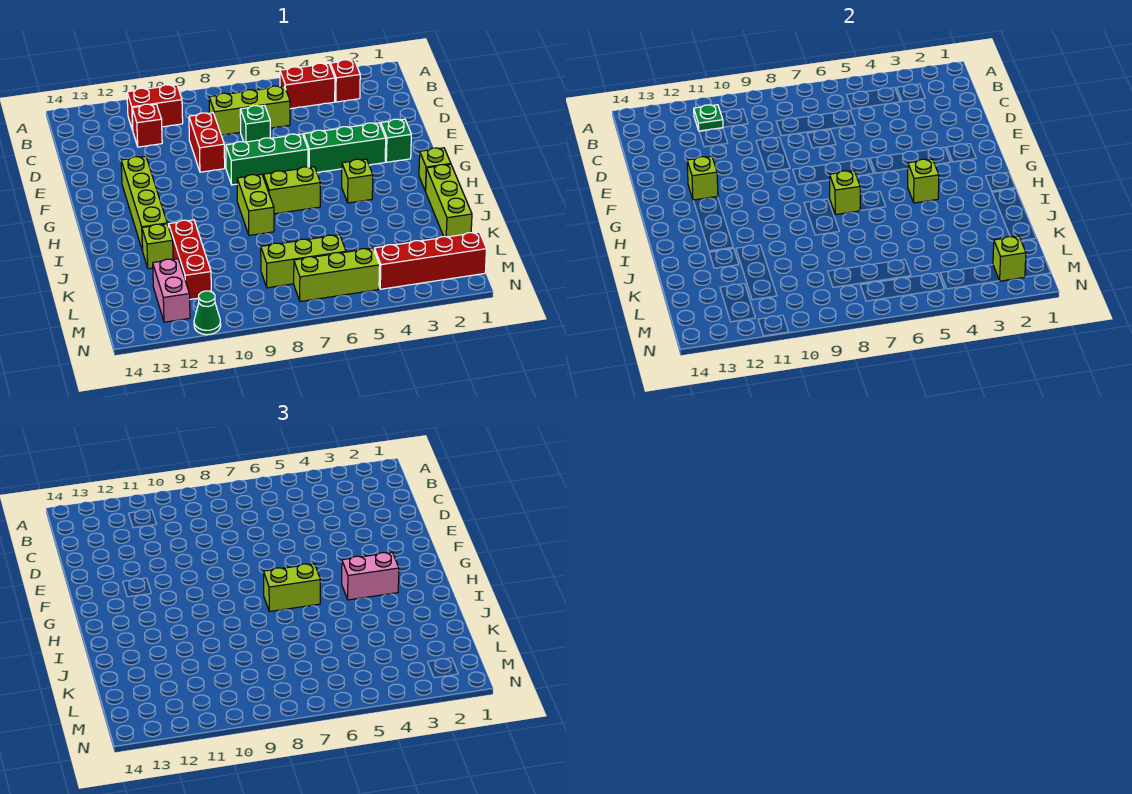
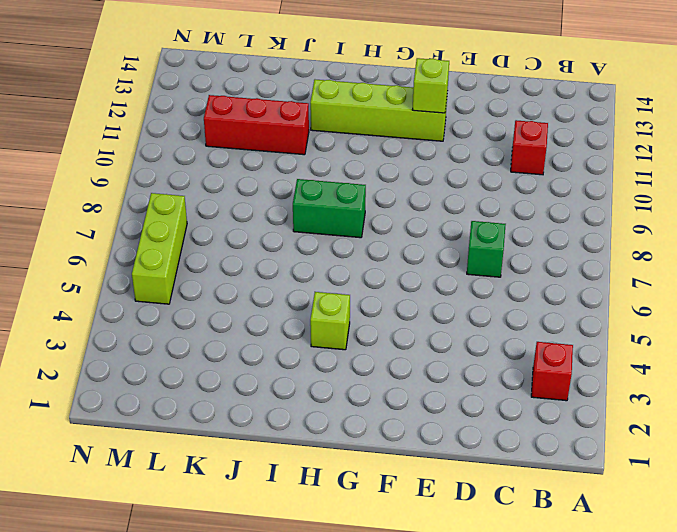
green 1x2 brick [293,179,366,238] -> lime 1x2 brick [237,174,274,235]
none -> red 1x2 brick [280,63,335,109]
none -> red 1x2 brick [127,85,183,130]
none -> lime 1x3 brick [209,86,290,135]
none -> red 1x2 brick [189,113,225,172]

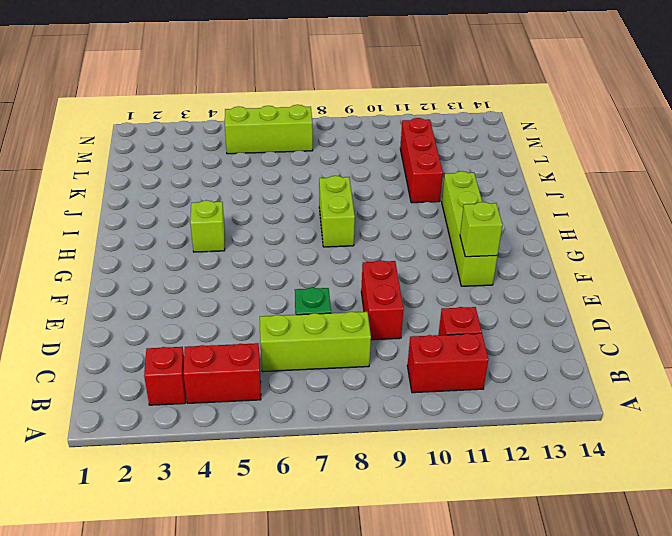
none -> green 1x1 brick [381,119,411,162]
none -> green 1x3 brick [304,123,386,172]
none -> green 1x3 brick [226,134,308,185]
none -> lime 1x1 brick [419,148,451,191]

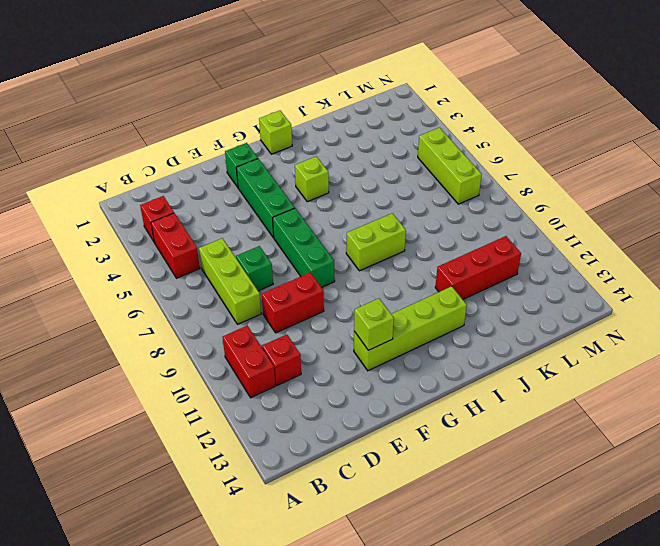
none -> lime 1x2 brick [263,167,320,214]
none -> lime 1x3 brick [426,164,472,237]
none -> lime 1x1 brick [142,224,173,269]
none -> lime 1x3 brick [261,235,346,288]

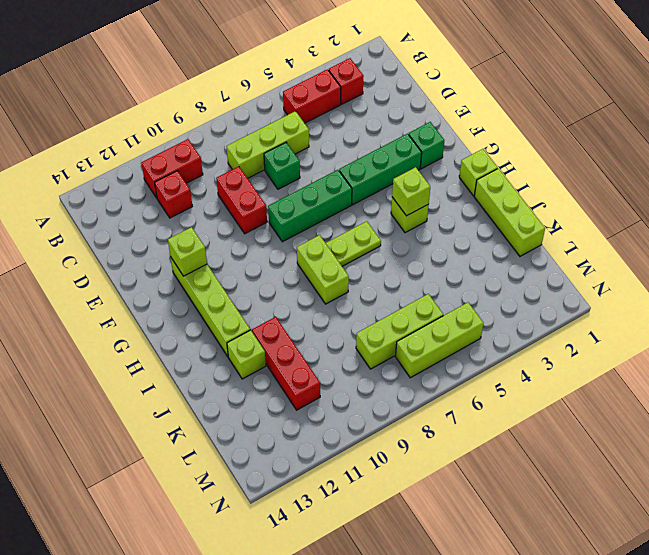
lime 1x2 plate [326,221,381,266] -> lime 1x2 brick [263,167,320,214]
none -> pink 1x2 brick [153,259,190,322]
none -> red 1x4 brick [374,232,487,289]
none -> green 1x1 cone [194,291,221,335]
none -> green 1x1 plate [694,105,723,131]

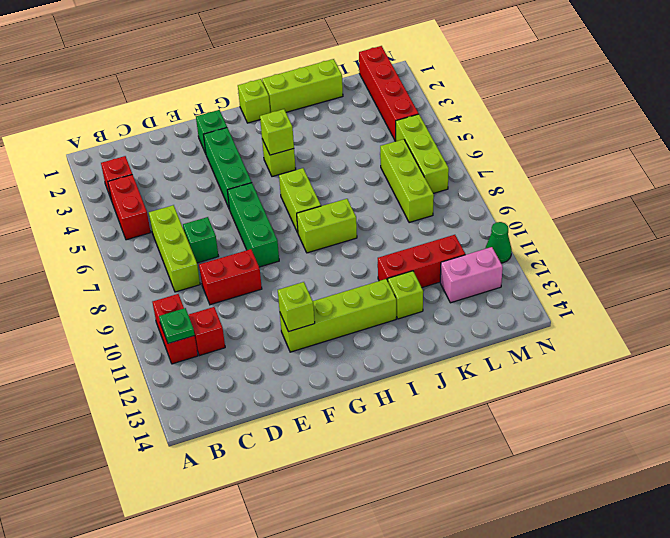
none -> lime 1x1 brick [829,171,860,215]
none -> lime 1x1 brick [993,236,1026,281]
none -> pink 1x2 brick [342,552,399,600]
none -> lime 1x2 brick [263,564,320,612]

